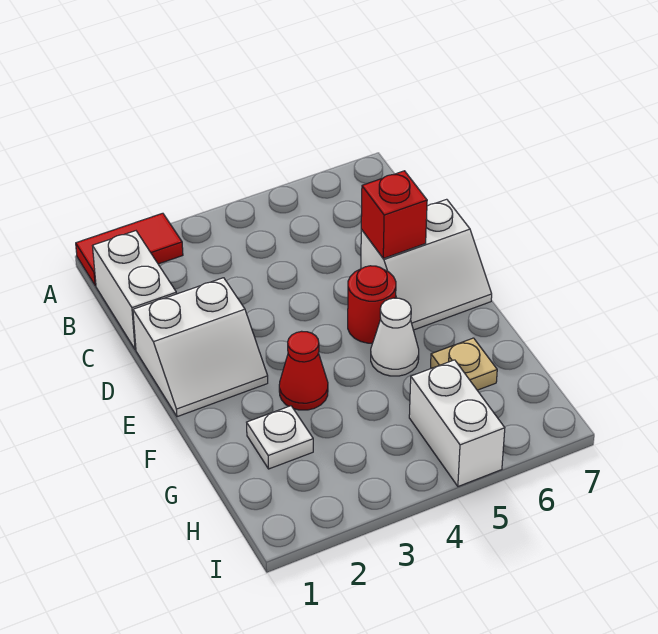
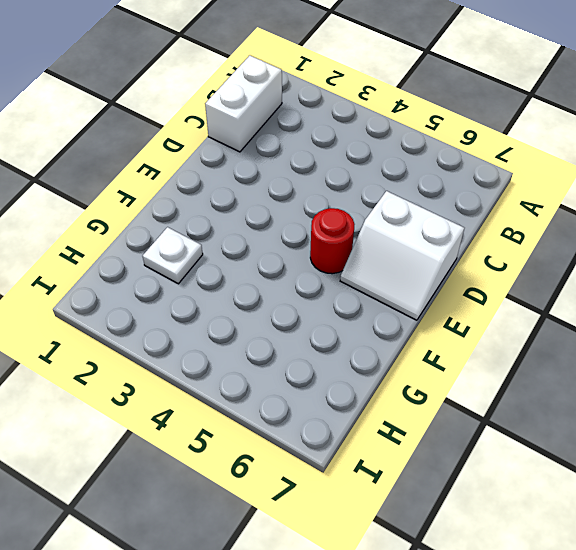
none -> red 1x2 tile [76,213,183,286]
none -> white 2x2 slope [133,278,268,417]

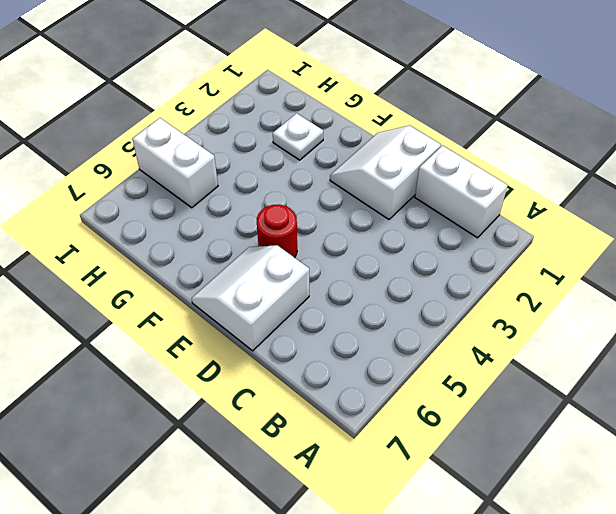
none -> red 1x2 tile [76,213,183,286]
none -> red 1x1 cone [279,331,328,410]

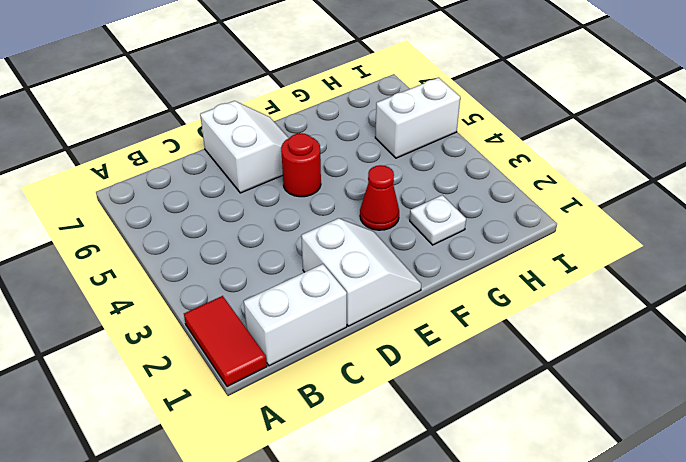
none -> white 1x1 cone [371,298,419,376]
none -> tan 1x1 plate [431,338,497,390]

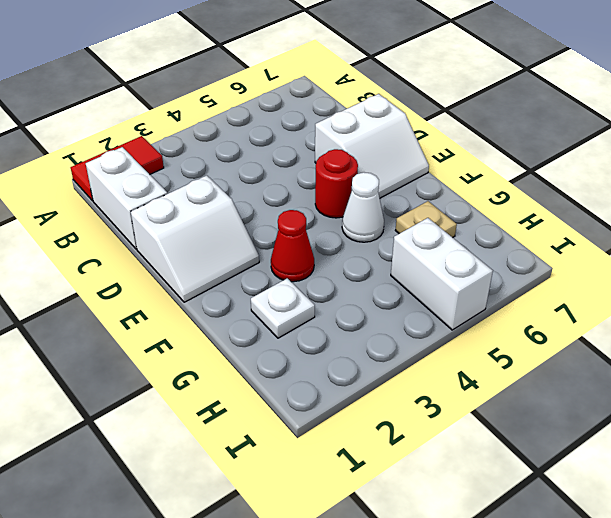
none -> red 1x1 brick [361,171,427,258]

